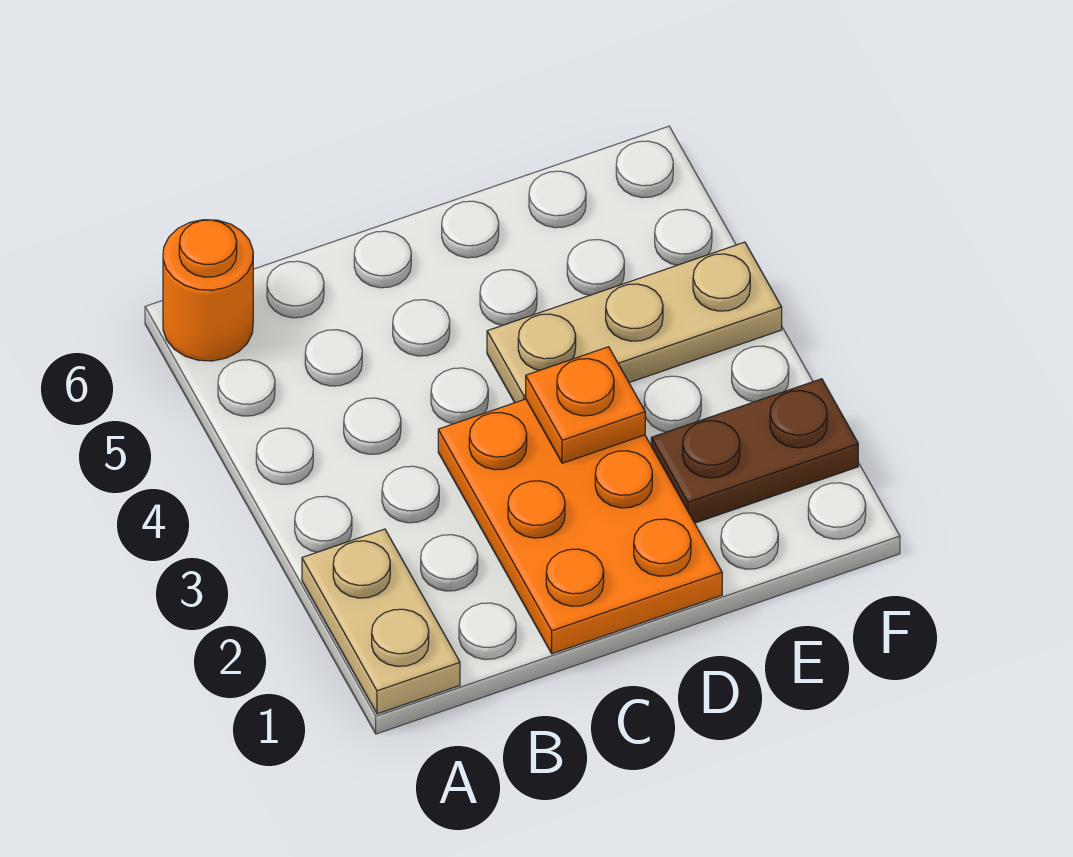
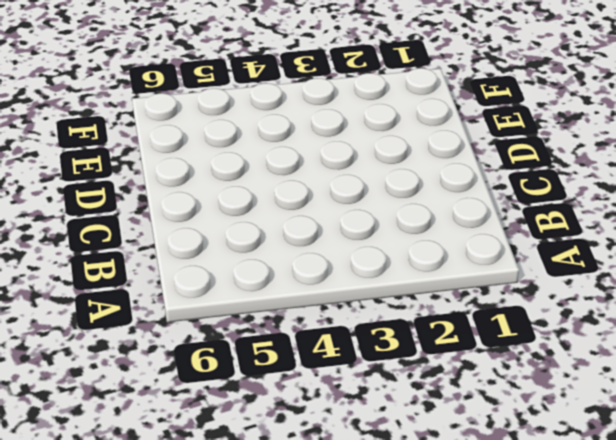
none -> tan 1x2 plate [302,529,460,714]
none -> orange 1x1 round brick [163,220,253,361]

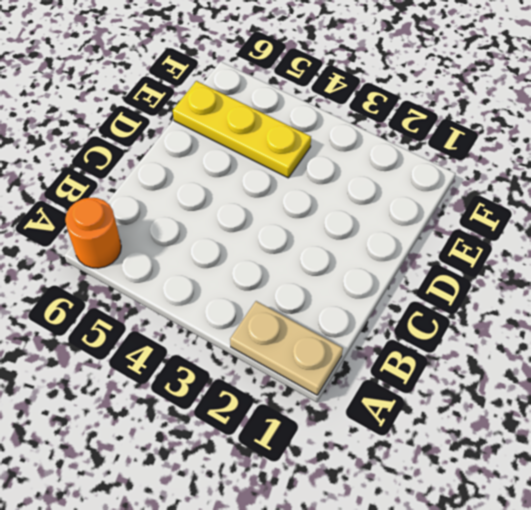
yellow 1x3 plate [173,81,311,178] -> tan 1x3 plate [487,242,782,403]
none -> orange 2x3 plate [438,399,722,654]
none -> brown 1x2 plate [651,379,858,523]

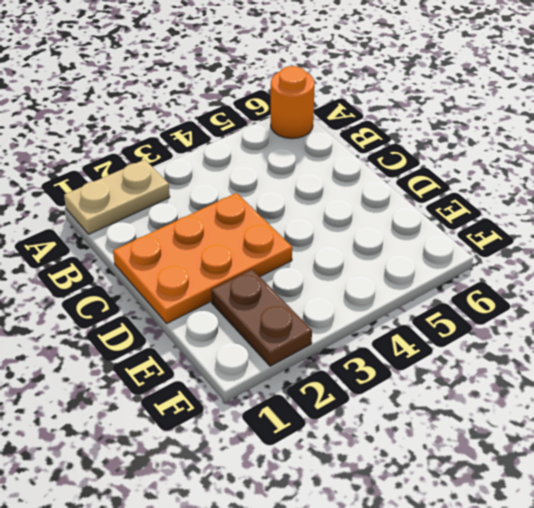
none -> tan 1x3 plate [487,242,782,403]
none -> orange 1x1 plate [526,347,645,463]

